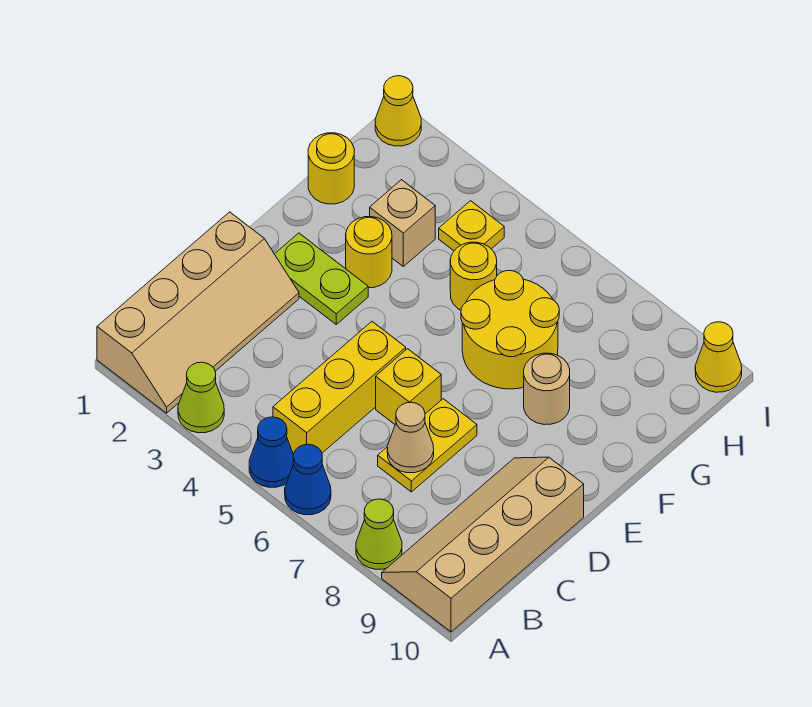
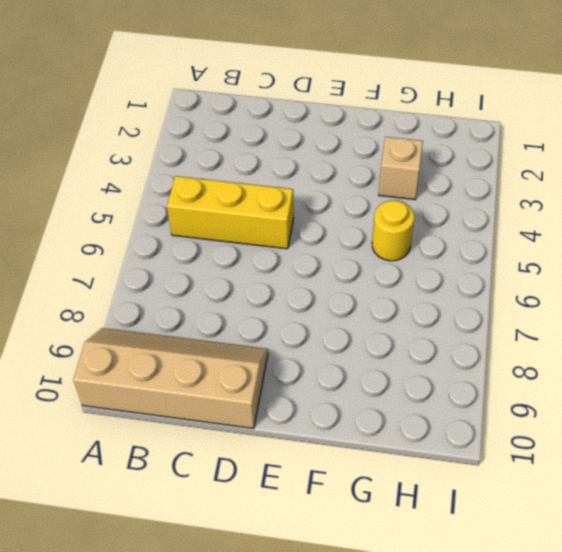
none -> tan 2x4 slope [97,212,299,413]
none -> lime 1x1 cone [178,362,224,433]
none -> blue 1x1 cone [249,417,293,487]

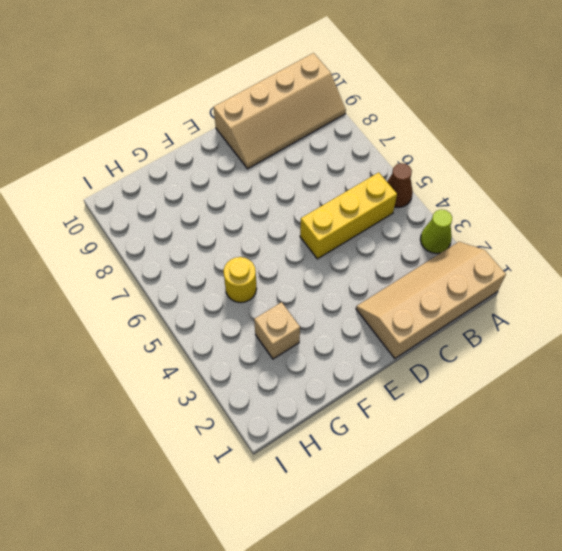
brown 1x1 cone [387,163,413,208] -> blue 1x1 cone [249,417,293,487]
none -> blue 1x1 cone [285,444,331,515]
none -> lime 1x1 cone [356,499,402,569]
none -> yellow 1x2 plate [378,399,477,492]

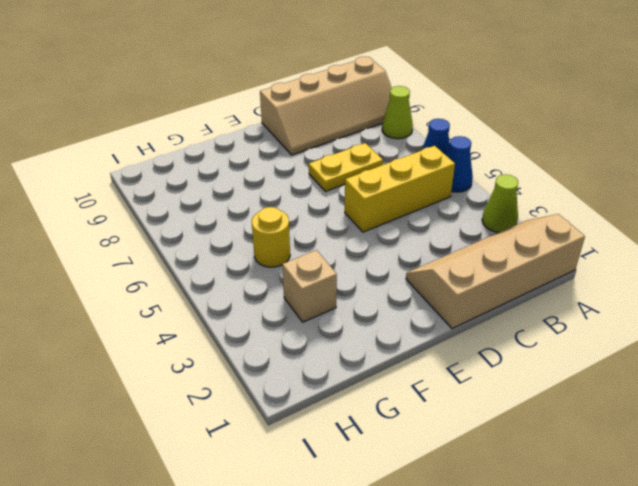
none -> yellow 1x1 brick [376,349,441,424]
none -> lime 1x2 plate [275,233,368,324]
none -> yellow 1x1 round brick [346,217,392,288]

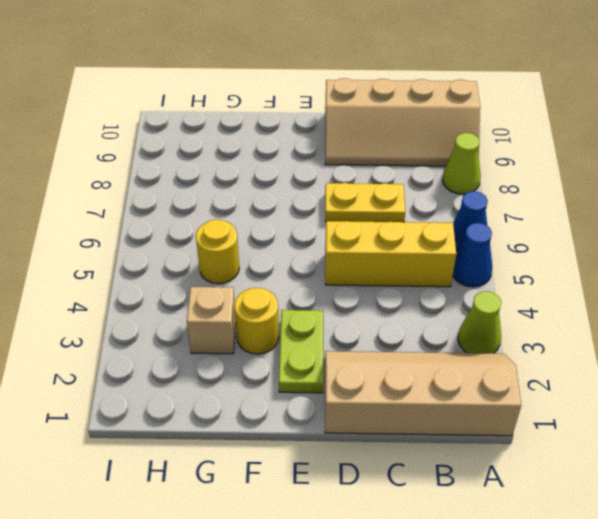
none -> yellow 1x1 brick [376,349,441,424]
none -> yellow 2x2 round brick [461,270,559,389]
none -> tan 1x1 round brick [524,353,570,425]

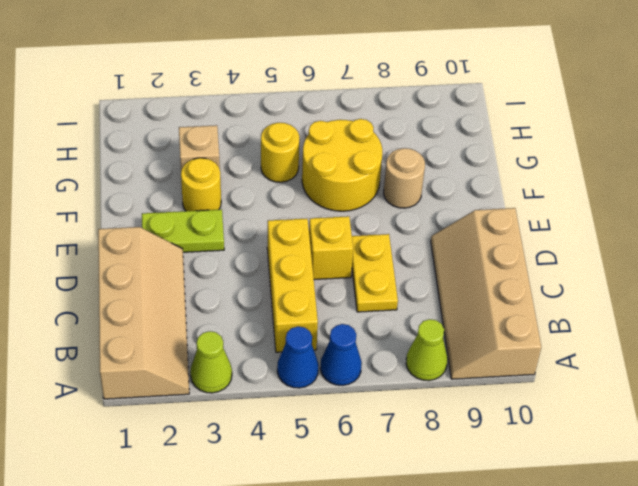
none -> yellow 1x1 round brick [308,133,354,204]
none -> yellow 1x1 plate [439,201,504,251]
none -> yellow 1x1 cone [375,76,421,146]

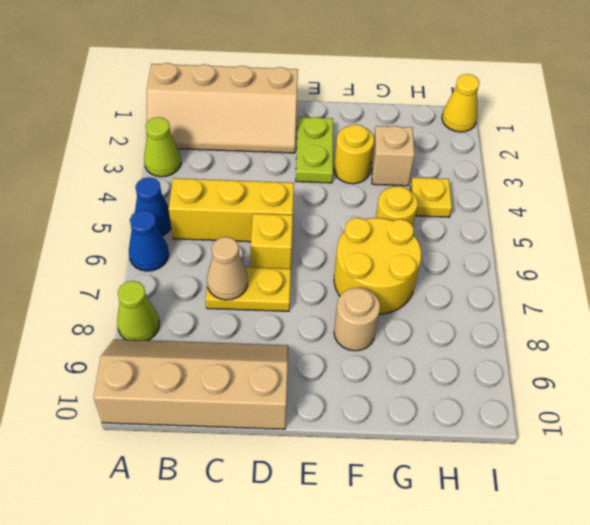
none -> yellow 1x1 round brick [308,133,354,204]
none -> yellow 1x1 cone [695,322,742,392]

